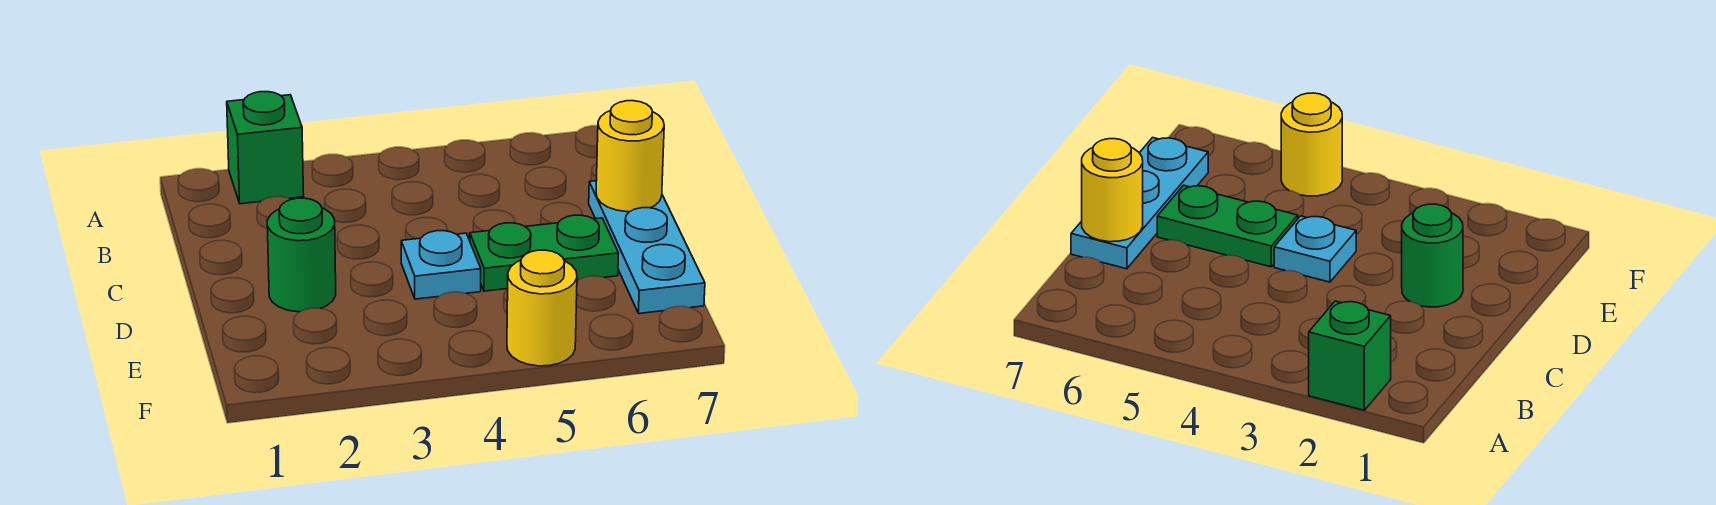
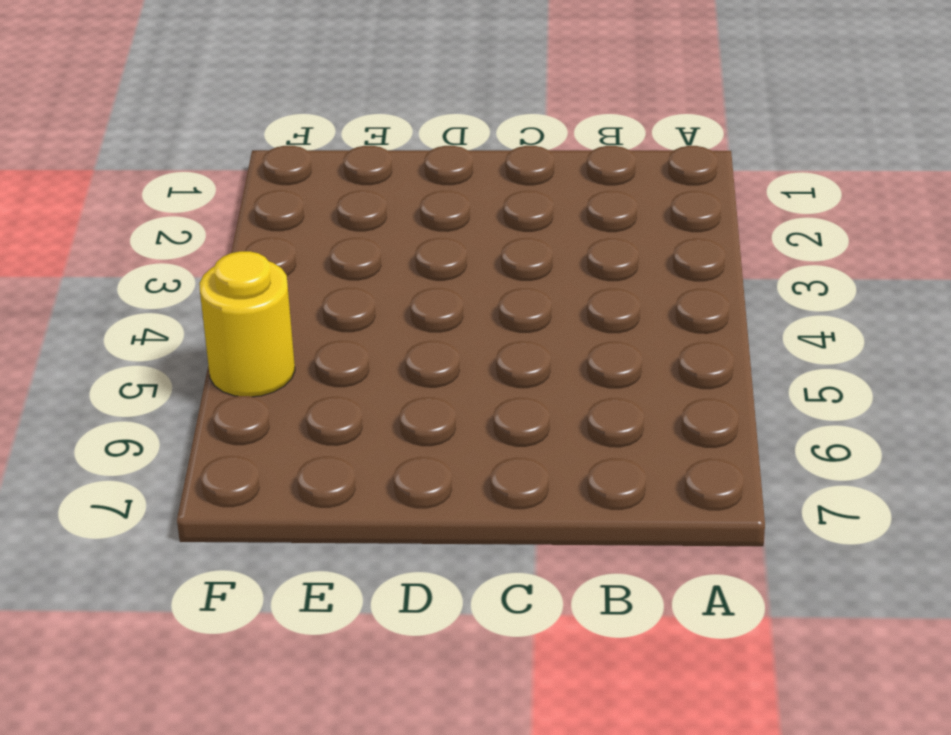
none -> green 1x1 brick [227,92,304,204]
none -> cyan 1x3 plate [589,181,705,314]

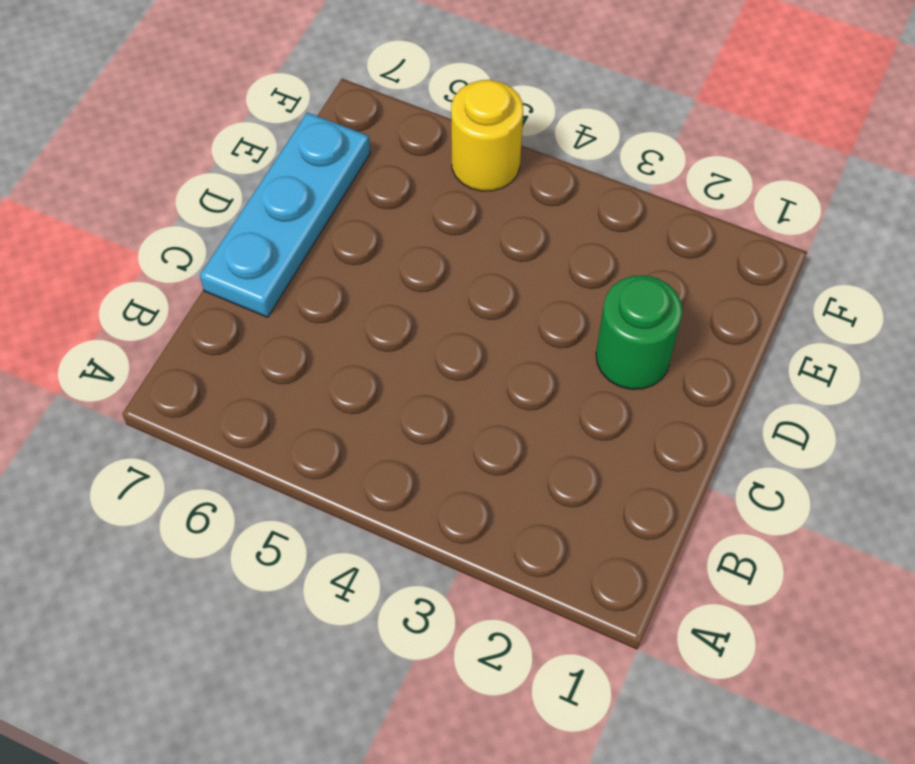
none -> green 1x1 brick [227,92,304,204]
none -> cyan 1x1 plate [401,231,481,299]

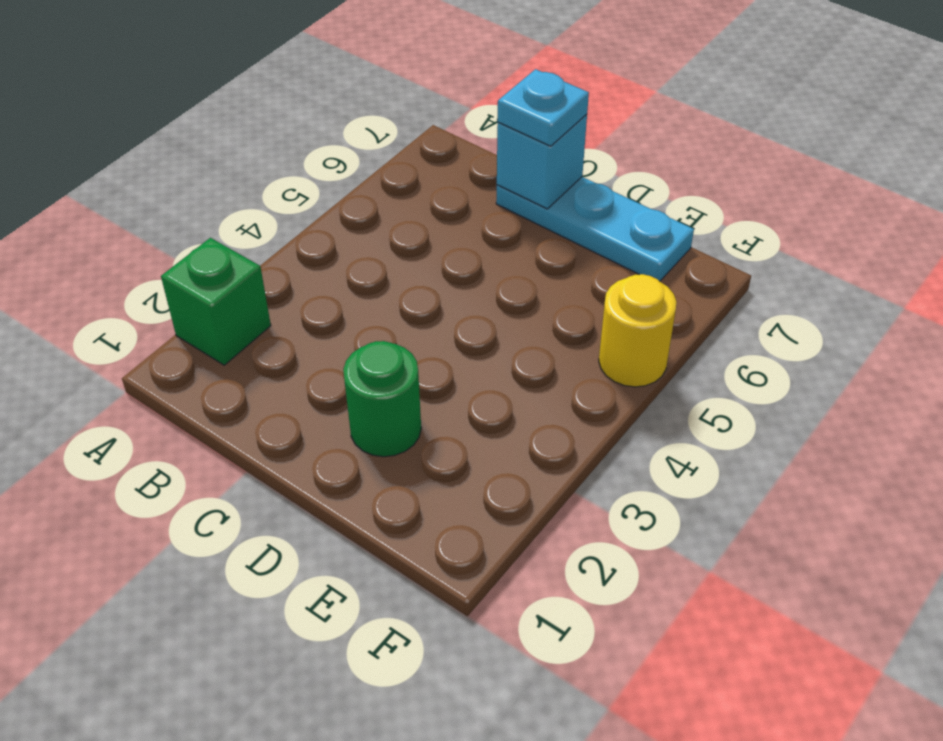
cyan 1x1 brick [497,114,587,209] -> yellow 1x1 round brick [596,101,664,212]
cyan 1x1 plate [498,69,589,146] -> cyan 1x1 plate moved to [401,231,481,299]
none -> green 1x2 plate [470,215,619,291]

